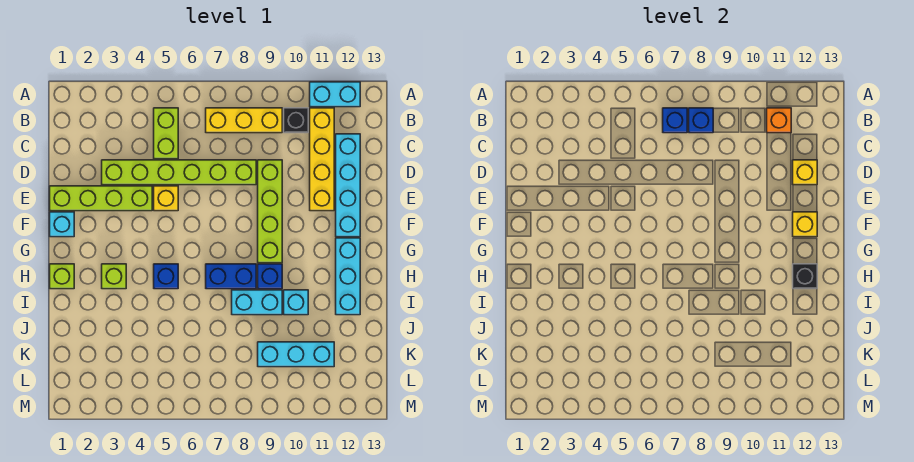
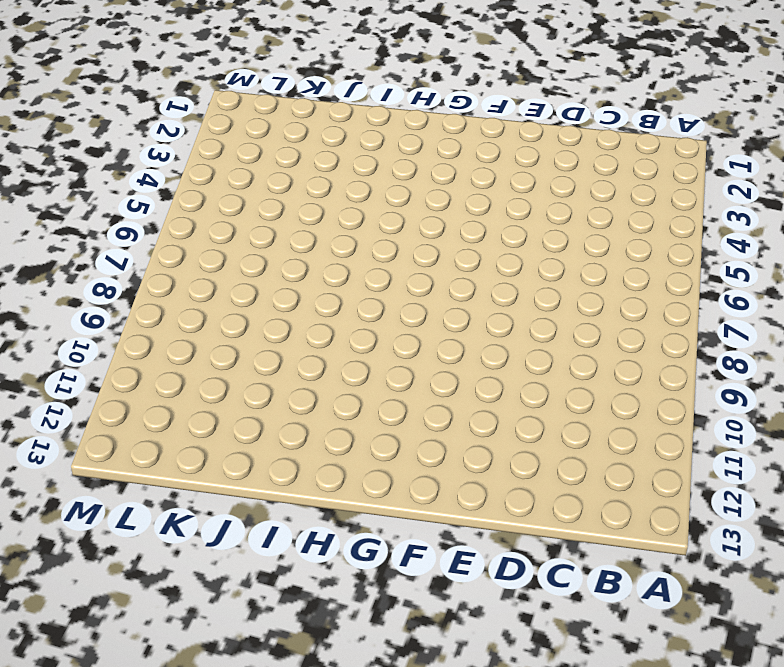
none -> cyan 1x2 brick [310,82,360,107]
none -> lime 1x2 brick [154,108,178,159]
none -> yellow 1x3 brick [206,108,282,133]

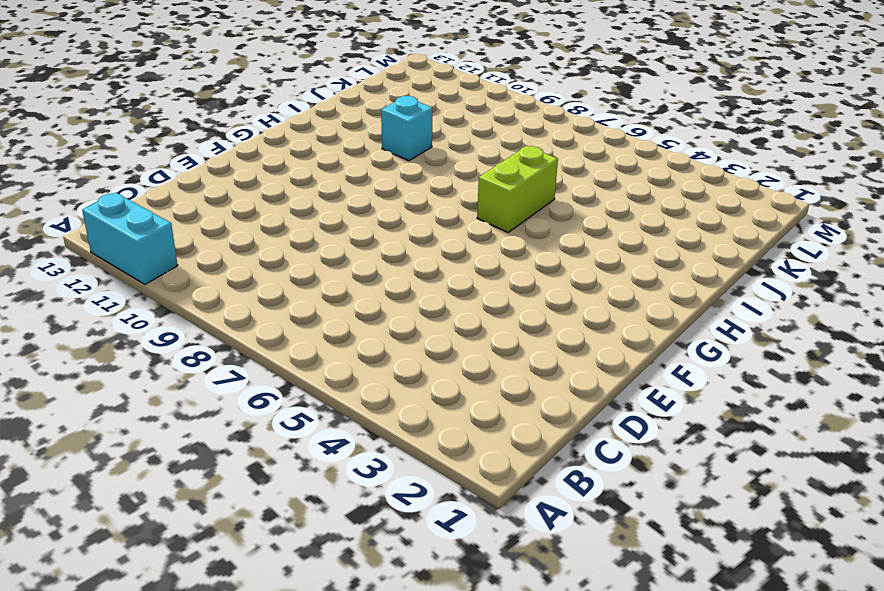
lime 1x2 brick [477,146,558,232] -> lime 1x2 brick moved to [154,108,178,159]
none -> yellow 1x3 brick [206,108,282,133]
none -> black 1x1 brick [284,108,308,133]
none -> yellow 1x4 brick [310,108,334,211]

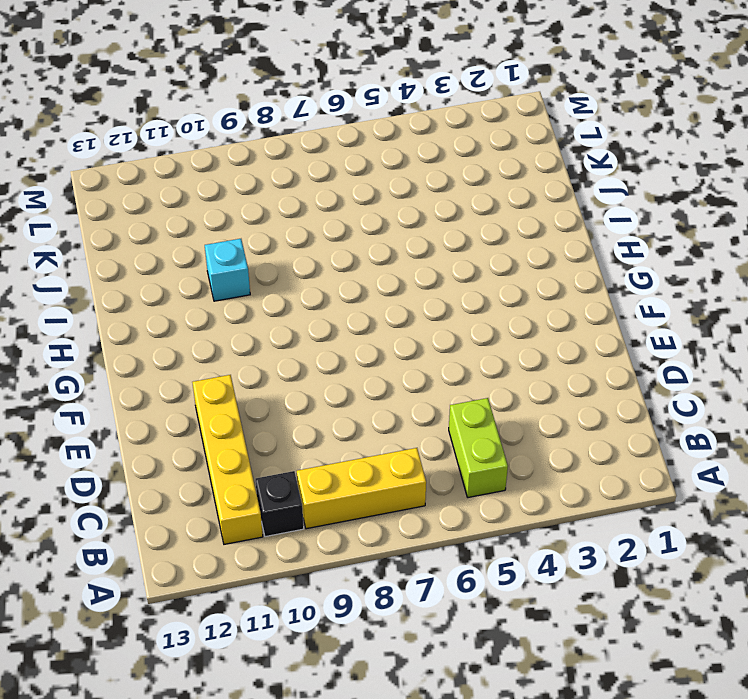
none -> cyan 1x2 brick [310,82,360,107]
none -> cyan 1x4 brick [336,134,360,237]
none -> lime 1x6 brick [102,160,256,185]

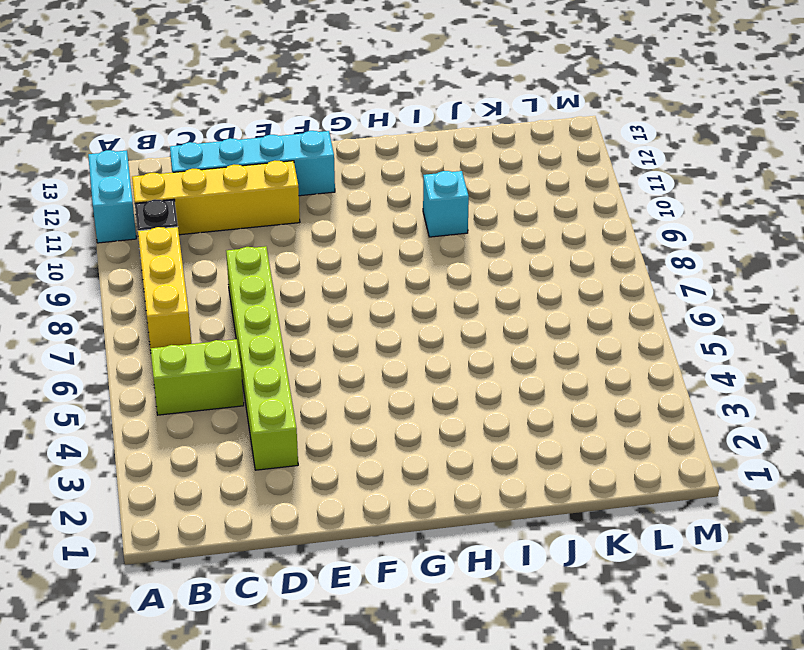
none -> lime 1x4 brick [258,160,282,263]
none -> lime 1x4 brick [50,186,152,211]
none -> yellow 1x1 brick [154,186,178,211]

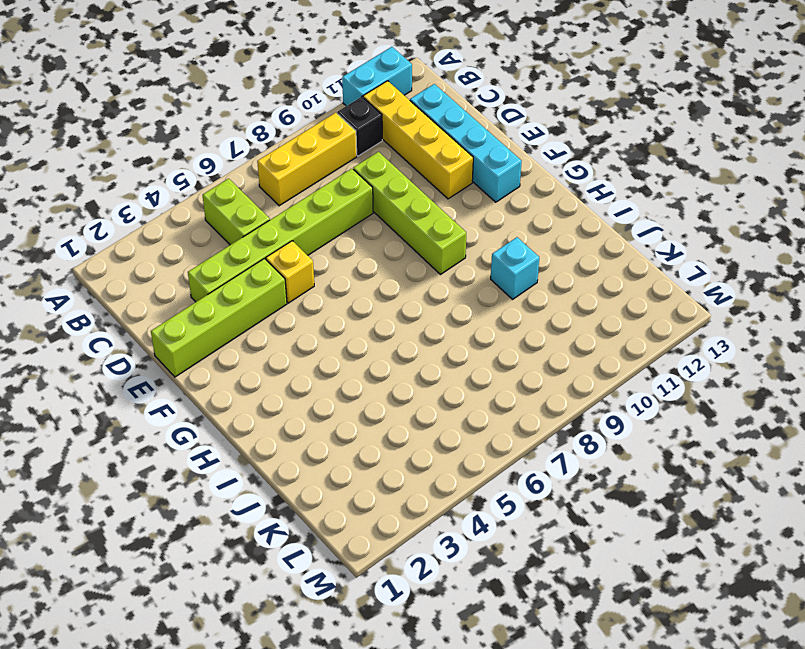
none -> cyan 1x1 brick [50,212,74,237]
none -> cyan 1x3 brick [336,238,360,315]
none -> lime 1x1 brick [50,264,74,289]

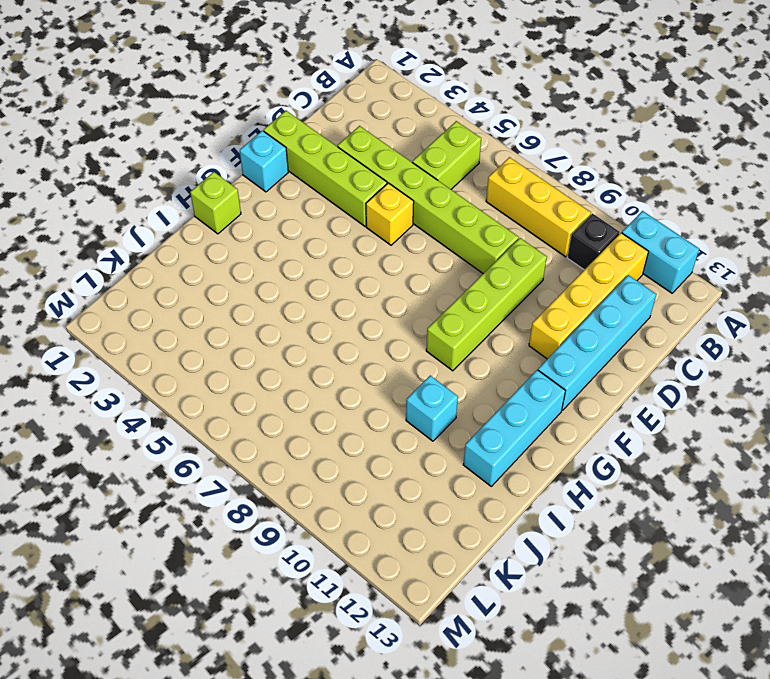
none -> lime 1x1 brick [102,264,126,289]
none -> blue 1x1 brick [154,264,178,289]
none -> blue 1x2 brick [206,264,256,289]

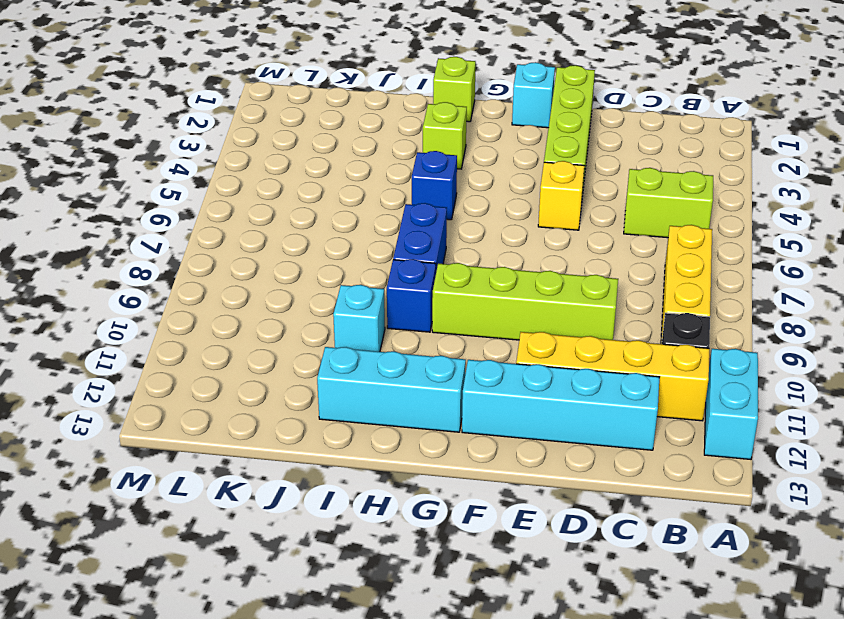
none -> lime 1x6 brick [102,160,256,185]
none -> cyan 1x2 brick [232,290,282,315]
none -> cyan 1x3 brick [258,342,334,367]

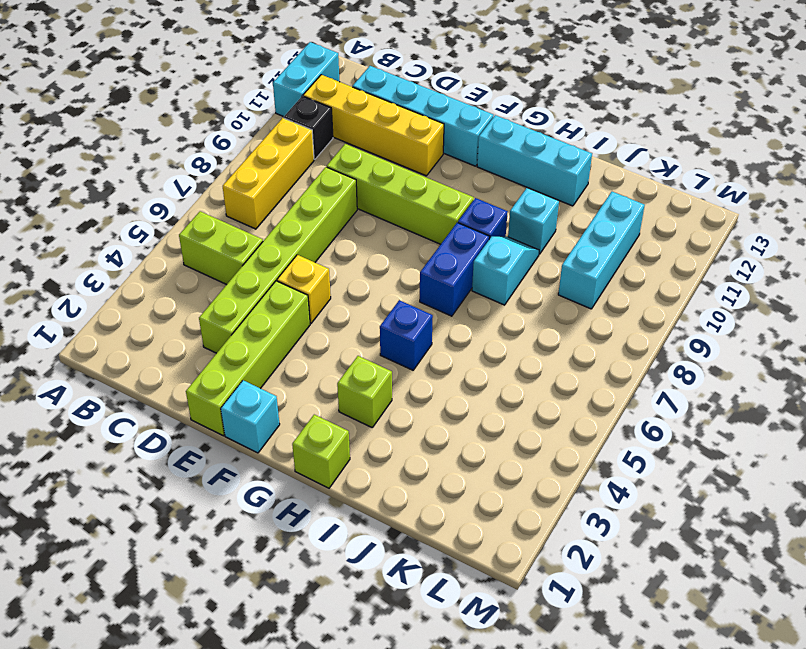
cyan 1x2 slope [472,236,539,305] -> cyan 1x2 brick [232,290,282,315]
none -> blue 1x1 brick [663,108,687,133]
none -> blue 1x1 brick [689,108,713,133]
none -> orange 1x1 brick [767,108,791,133]

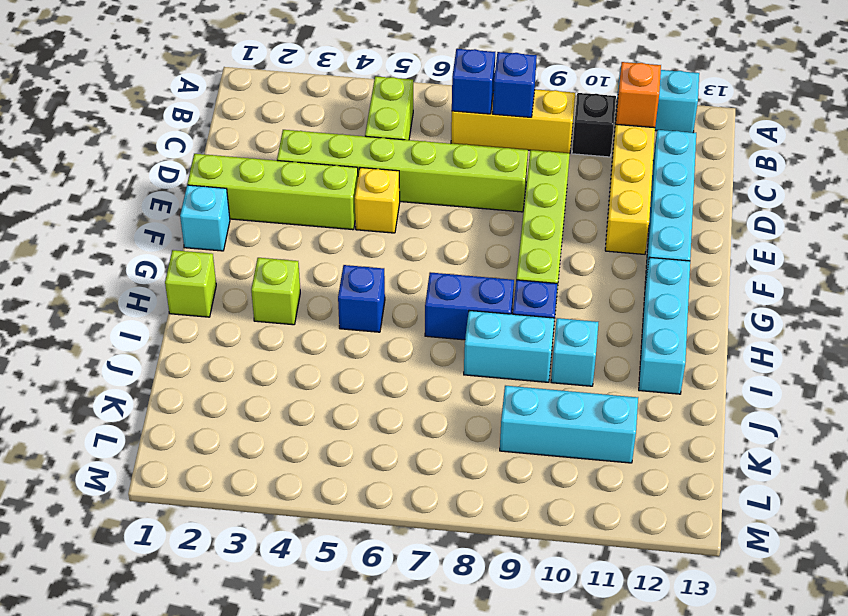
none -> yellow 1x1 brick [793,160,817,185]
none -> yellow 1x1 brick [793,212,817,237]
none -> black 1x1 brick [793,264,817,289]

